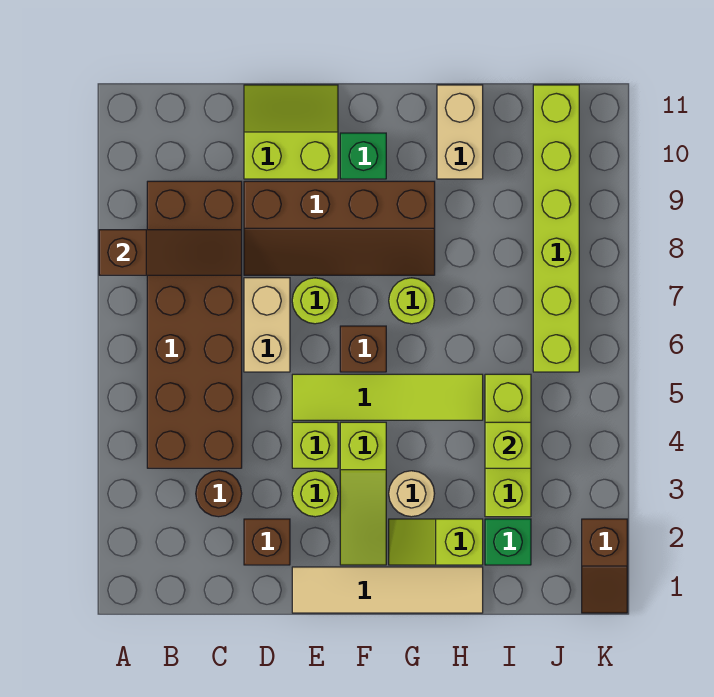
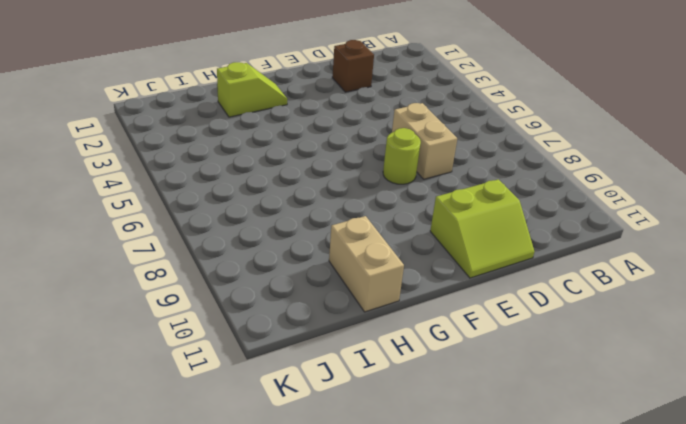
none -> brown 2x6 brick [147,181,242,468]
none -> brown 1x1 round brick [196,471,242,517]
none -> brown 2x4 slope [244,181,435,275]

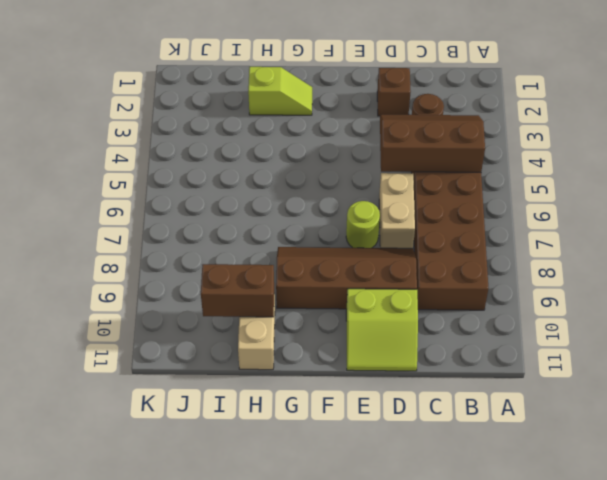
brown 2x3 slope [380,115,485,172] -> none
brown 1x2 brick [201,264,274,317] -> none
none -> tan 1x4 tile [292,567,483,613]
none -> lime 1x1 round brick [292,471,338,517]
none -> lime 1x1 brick [292,422,338,468]

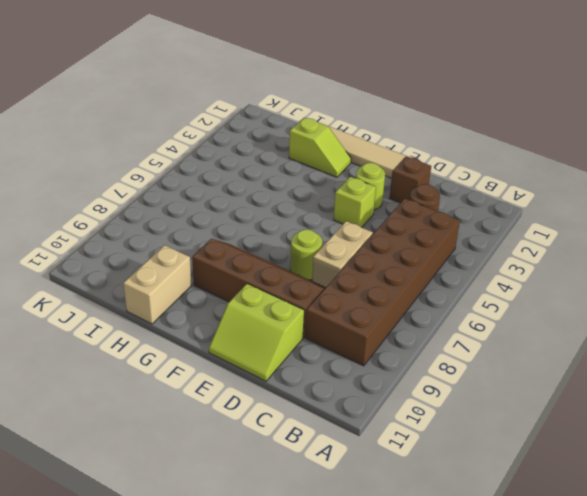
none -> lime 1x4 tile [292,374,483,420]
none -> lime 1x3 slope [340,422,386,565]
none -> brown 1x1 brick [340,326,386,372]

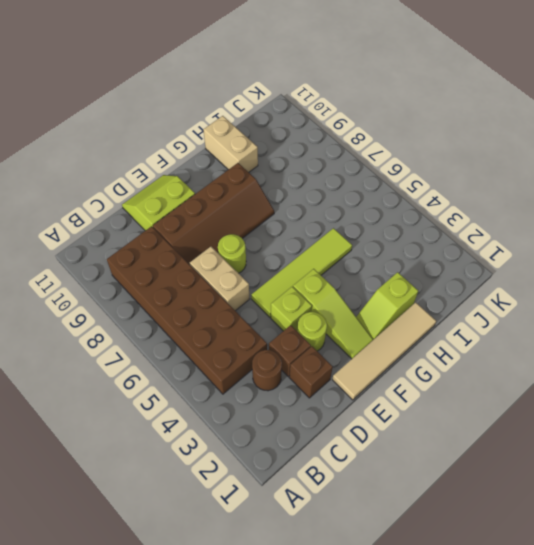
brown 1x1 brick [269,325,311,377] -> brown 1x1 brick moved to [340,326,386,372]
none -> green 1x1 brick [340,133,386,179]
none -> tan 1x1 round brick [389,471,435,517]
none -> lime 1x1 round brick [389,278,435,324]

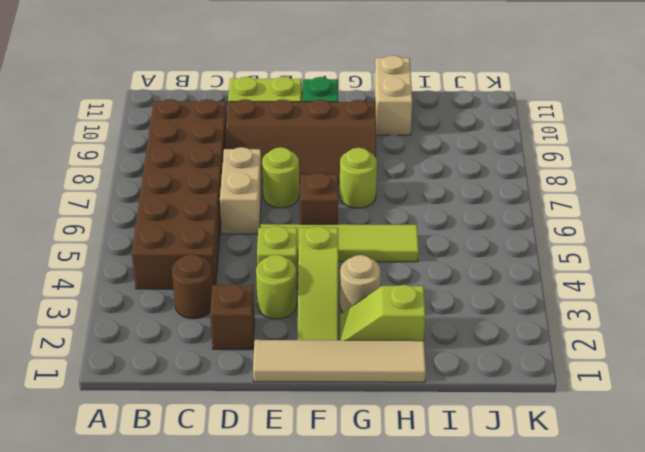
none -> green 1x1 brick [485,519,531,565]
none -> lime 1x3 brick [485,374,531,517]
none -> lime 1x6 brick [533,85,579,372]

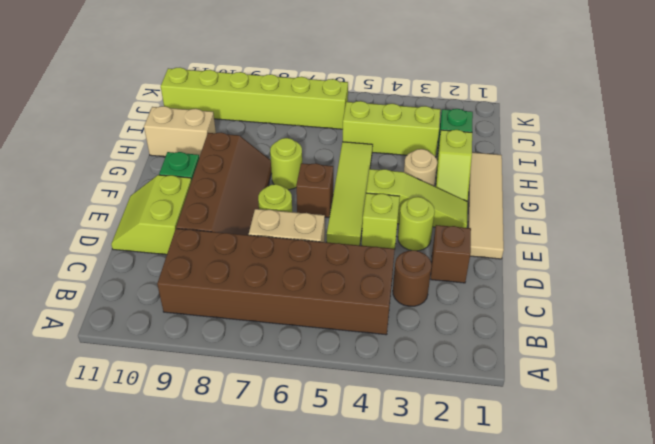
none -> brown 1x2 slope [582,519,627,613]
none -> brown 1x3 slope [99,230,242,275]
none -> lime 1x1 brick [485,422,531,468]

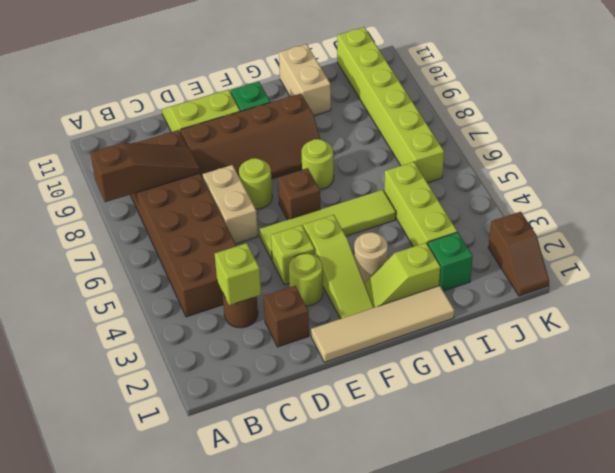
lime 1x1 brick [215,243,261,305] -> lime 1x1 brick moved to [485,422,531,468]

